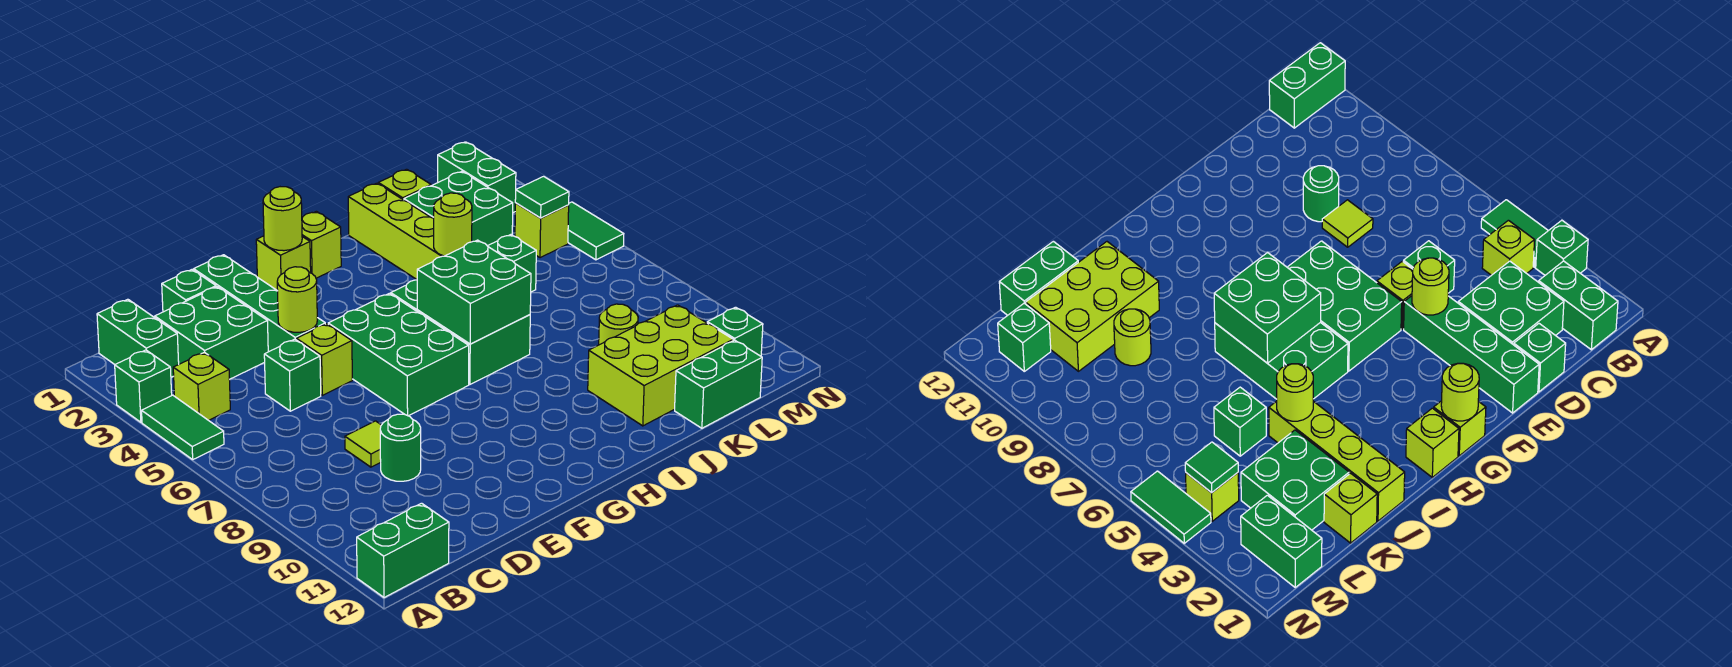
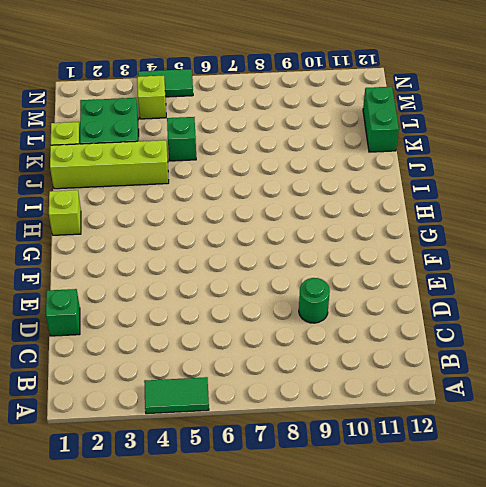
none -> green 1x1 brick [115,350,172,422]
none -> green 1x2 brick [357,503,449,598]
none -> green 1x2 brick [97,299,179,377]
none -> lime 1x1 brick [173,352,230,420]

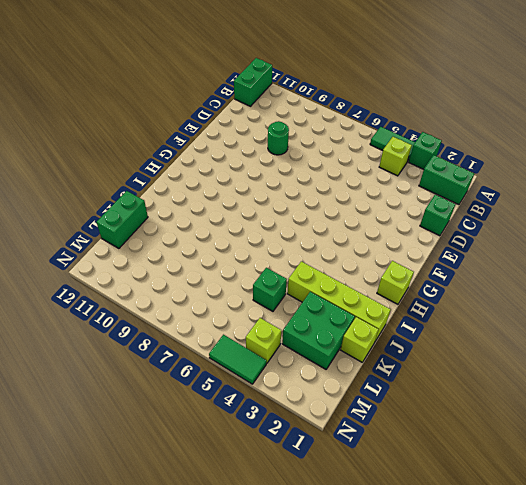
none -> green 2x2 brick [155,287,268,379]
none -> green 1x1 brick [264,339,321,411]
none -> lime 1x1 tile [345,421,381,467]
none -> green 1x4 brick [194,255,325,352]

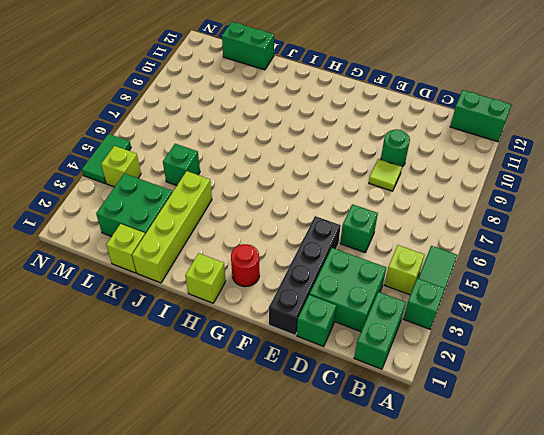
black 1x4 brick [269,216,341,335] -> green 1x4 brick [194,255,325,352]
red 1x1 round brick [231,244,260,287] -> none
none -> lime 1x1 brick [296,324,352,395]
none -> green 2x3 brick [328,293,469,416]
none -> lime 1x1 brick [256,236,311,291]
none -> green 2x3 brick [391,280,530,384]

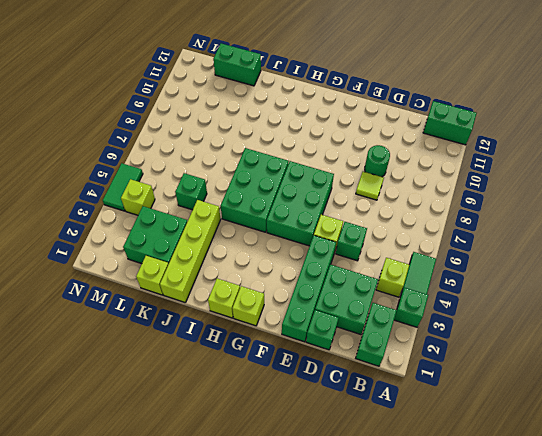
none -> lime 2x3 brick [588,305,733,426]
none -> lime 1x1 round brick [599,304,638,345]
none -> green 1x2 brick [438,142,516,213]
none -> green 1x1 brick [707,307,763,356]

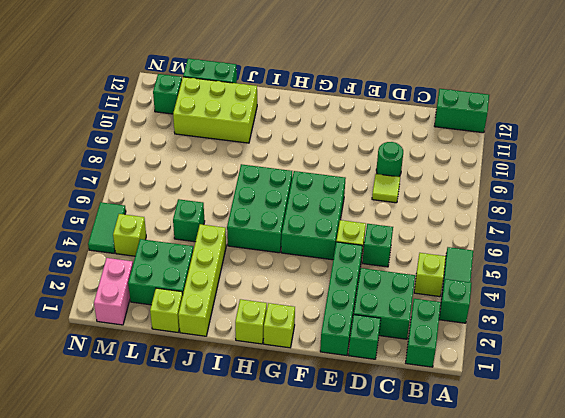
pink 1x2 brick [94,258,133,325] -> green 1x2 brick [438,142,516,213]
none -> lime 1x1 round brick [599,304,638,345]
none -> lime 1x1 round brick [277,267,317,332]
none -> lime 1x1 round brick [263,187,302,251]
none -> green 2x2 brick [417,240,531,344]

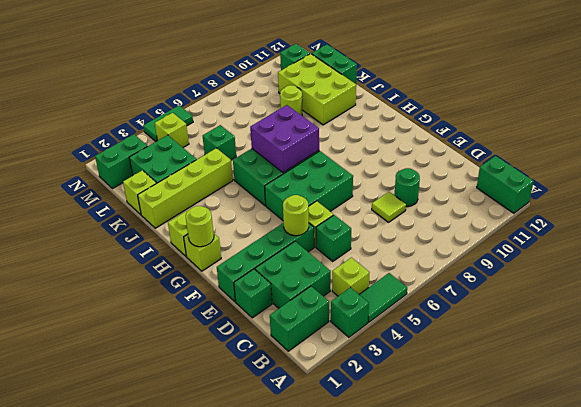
purple 2x2 brick [250,105,319,173] -> green 2x2 brick [417,240,531,344]
none -> lime 1x1 round brick [434,193,472,256]
none -> green 1x1 tile [515,176,569,218]

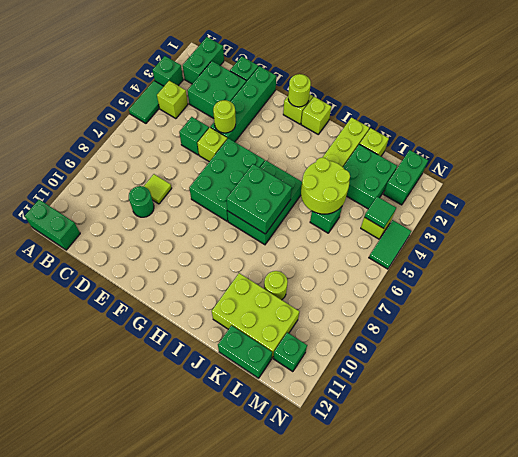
lime 2x2 round brick [301,158,350,214] -> lime 1x1 round brick [434,193,472,256]

